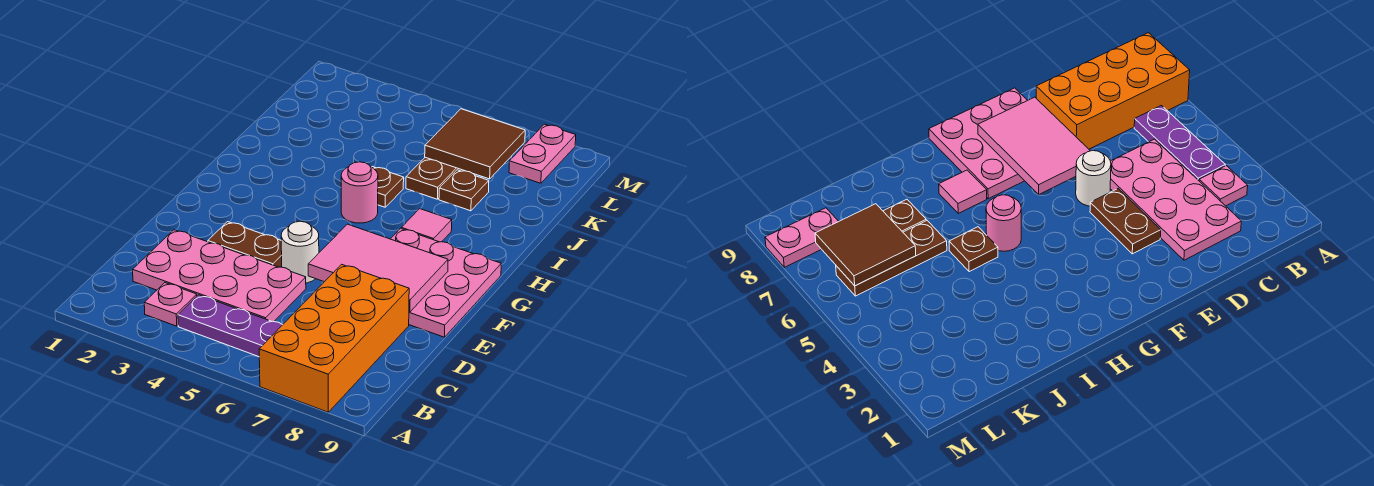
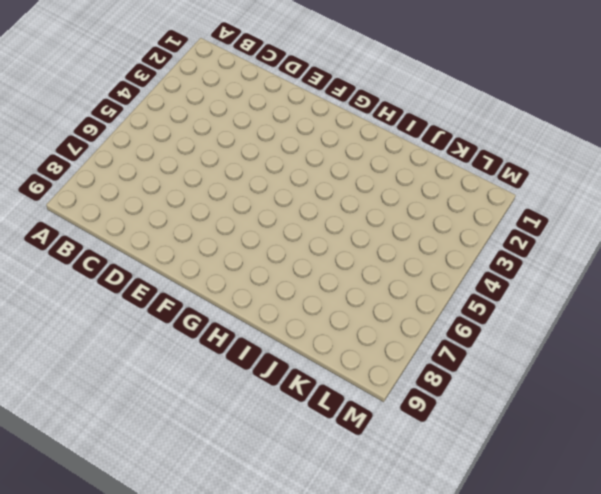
none -> orange 2x4 brick [259,264,409,412]
none -> pink 1x1 plate [144,283,197,326]
none -> purple 1x3 plate [178,295,282,357]

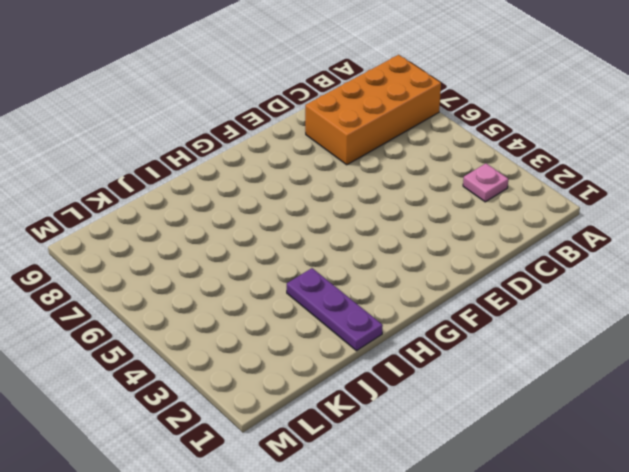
purple 1x3 plate [287,268,383,351] -> purple 1x3 plate moved to [178,295,282,357]
none -> pink 2x4 plate [133,230,306,322]
none -> brown 1x2 plate [208,222,282,267]
none -> white 1x1 round brick [281,221,319,283]

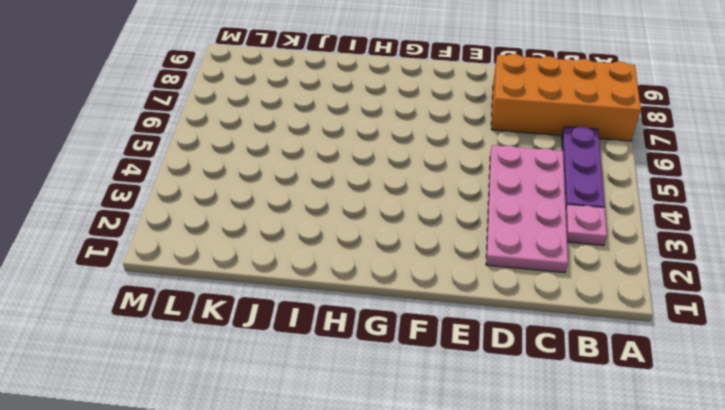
none -> brown 1x2 plate [208,222,282,267]
none -> white 1x1 round brick [281,221,319,283]
none -> pink 3x3 plate [391,228,501,337]

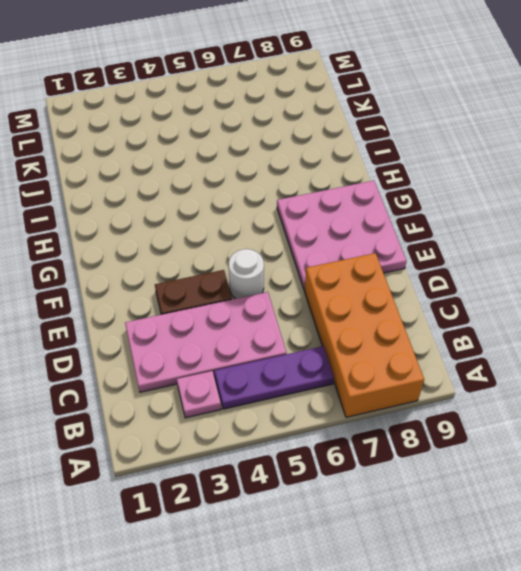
none -> pink 1x1 round brick [341,162,378,223]
none -> pink 1x1 tile [401,209,452,242]
none -> brown 1x1 plate [372,167,404,207]

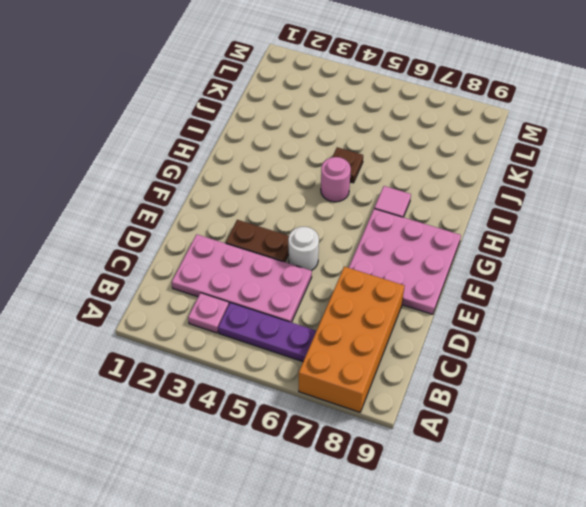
none -> brown 1x3 plate [406,157,464,199]
none -> brown 1x1 plate [439,170,489,211]
none -> pink 1x2 plate [509,124,576,183]

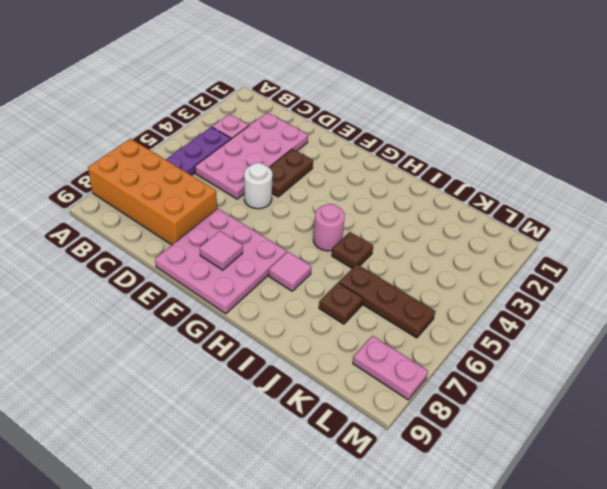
pink 1x1 tile [200,231,243,270] -> pink 2x3 tile [308,224,448,312]
none -> brown 2x2 tile [425,109,525,179]

